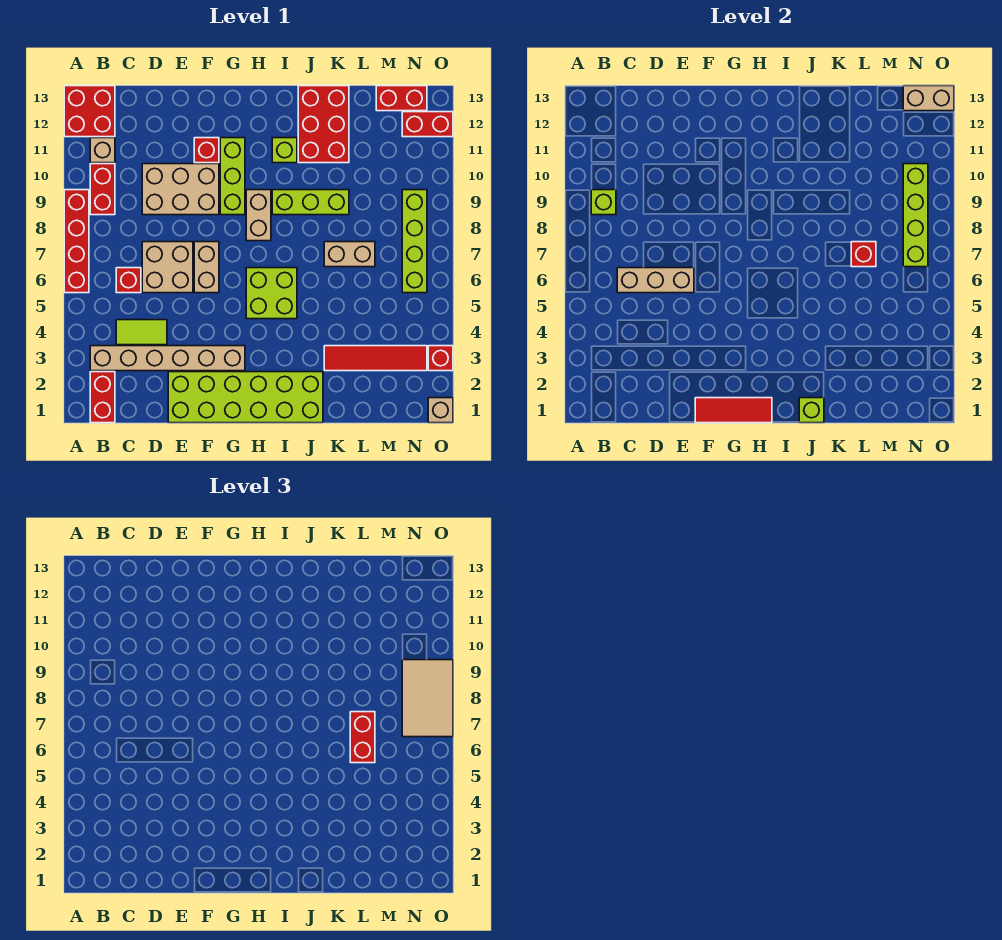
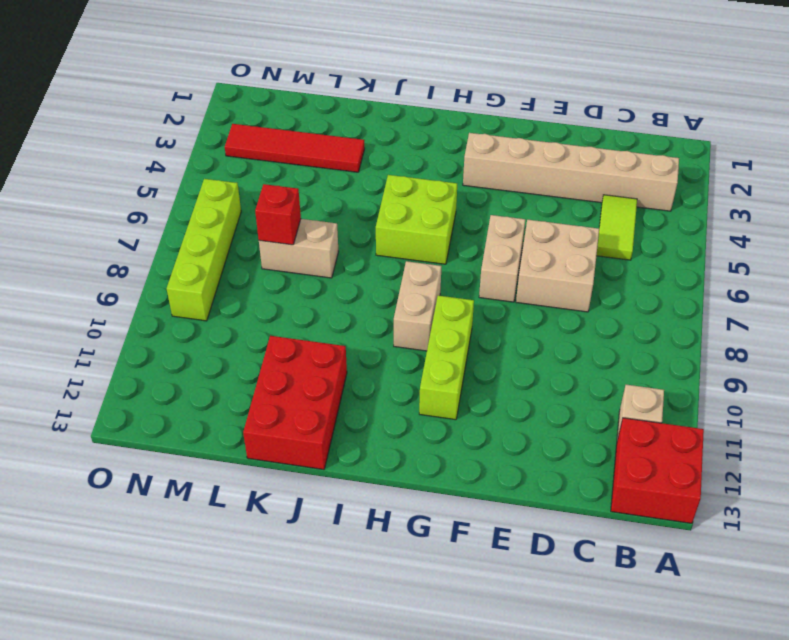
lime 1x2 tile [596,195,637,260] -> lime 1x2 tile turned to [116,320,167,345]
none -> red 1x4 brick [64,190,89,293]
none -> red 1x2 brick [90,372,115,423]
none -> red 1x2 brick [90,164,115,215]
none -> red 1x1 brick [116,268,141,293]

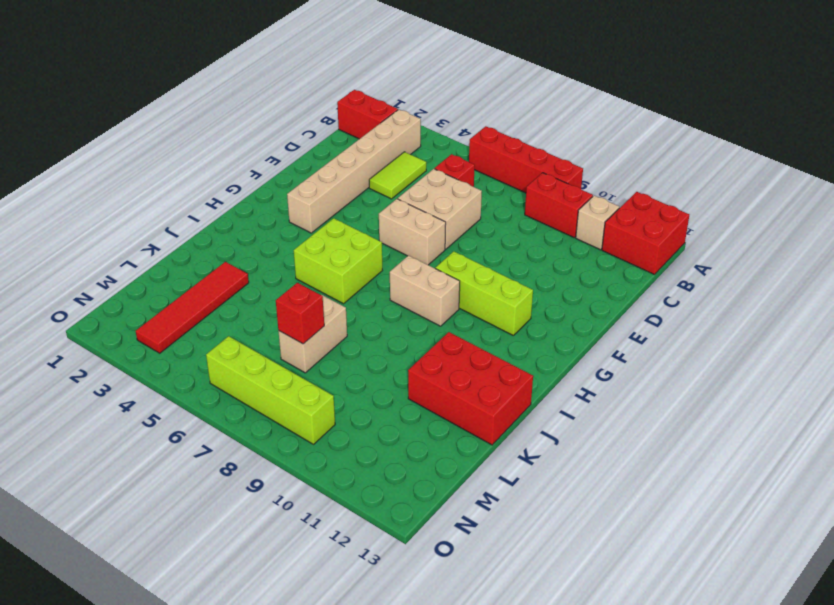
none -> tan 2x3 brick [142,164,219,215]
none -> lime 2x6 brick [168,372,323,423]
none -> red 1x1 brick [194,138,219,163]
none -> lime 1x3 brick [272,190,349,215]

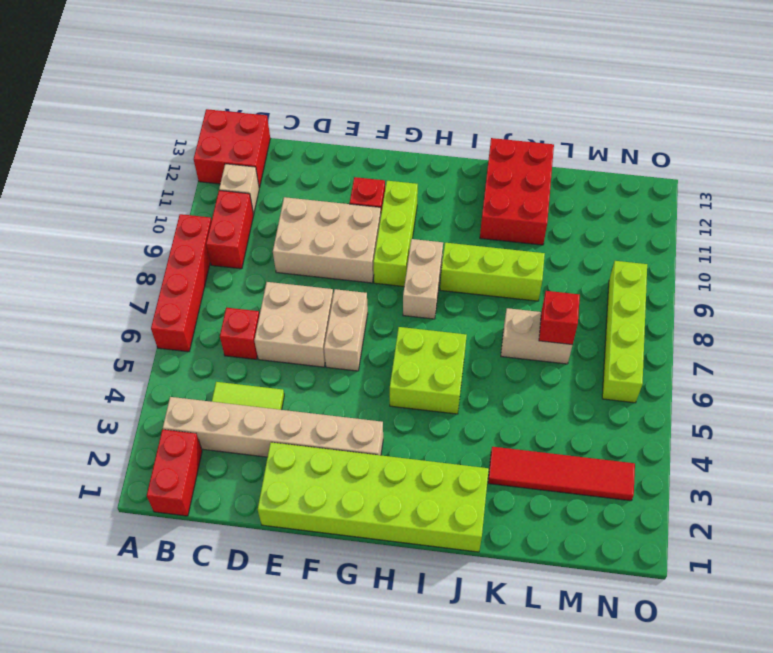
none -> lime 1x1 brick [272,138,297,163]
none -> red 1x2 brick [376,86,427,111]
none -> red 1x2 brick [402,112,453,137]
none -> tan 1x1 brick [428,398,453,423]

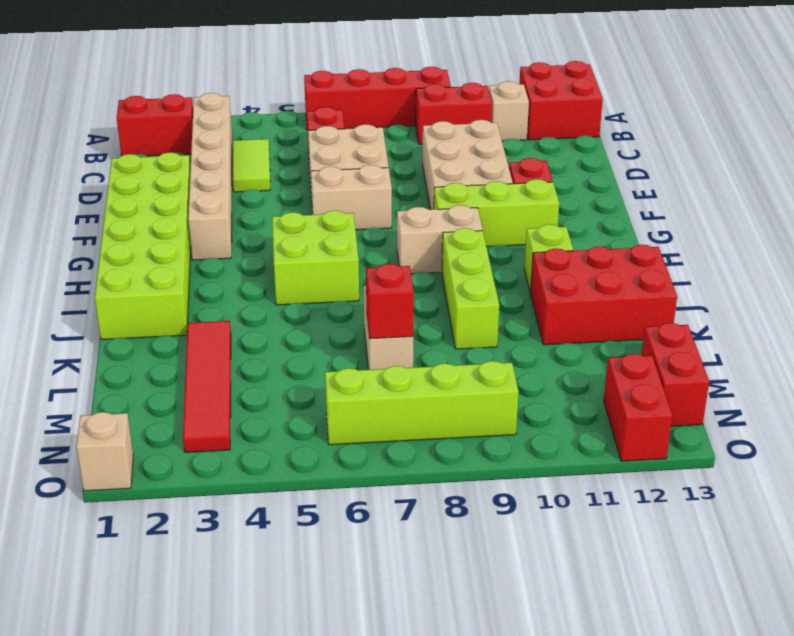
none -> red 1x1 brick [428,346,453,371]
none -> lime 1x1 brick [591,190,616,215]
none -> tan 1x3 brick [617,268,694,293]
none -> red 1x3 tile [695,398,772,423]

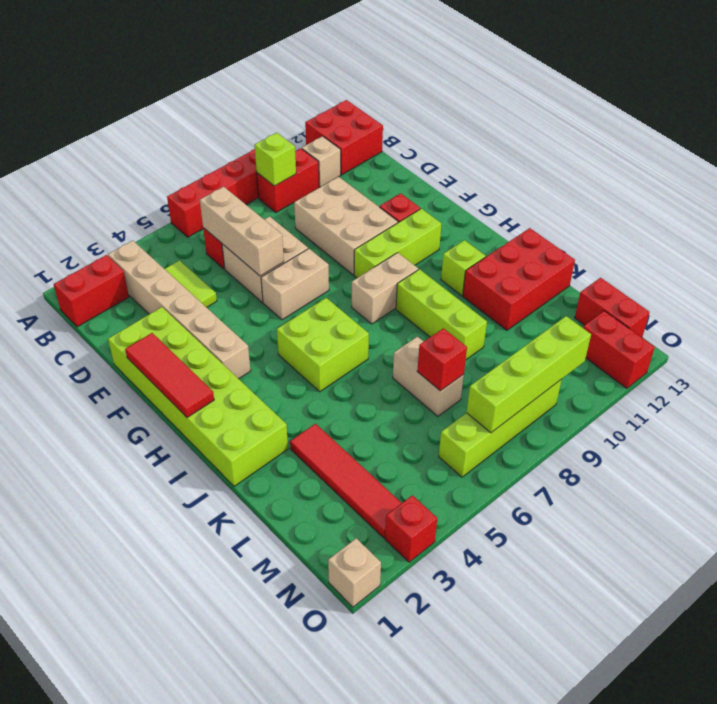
none -> lime 1x1 brick [799,398,824,423]
none -> tan 1x2 brick [903,86,954,111]
none -> red 1x2 brick [350,712,375,763]
none -> tan 2x3 tile [402,660,453,737]

